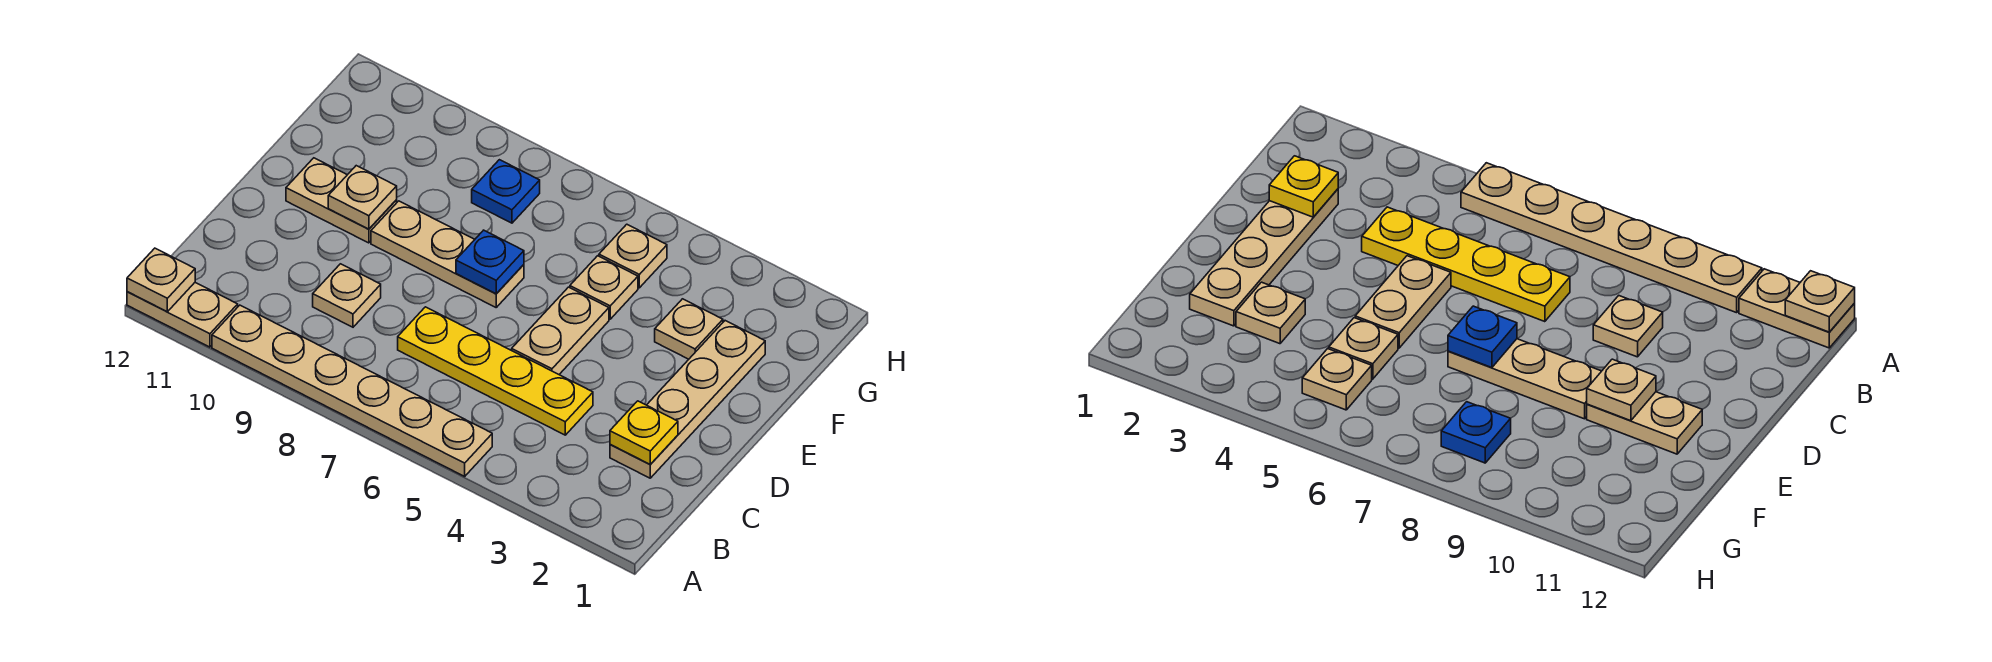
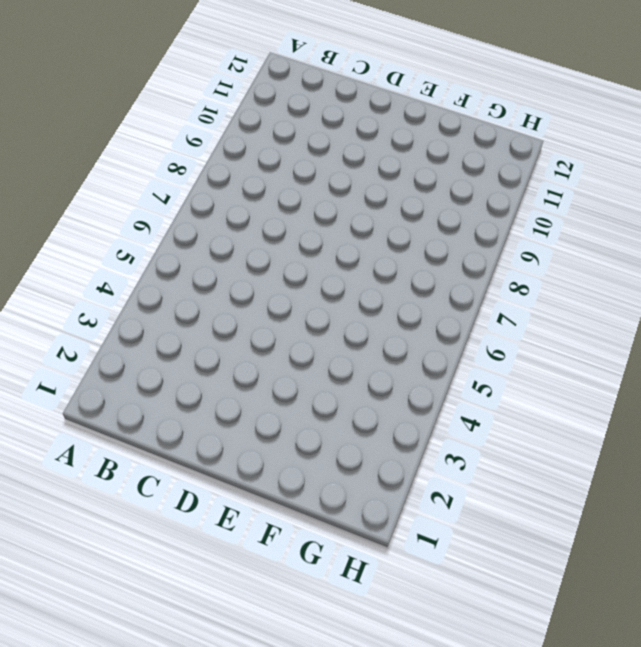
none -> tan 1x6 plate [212,305,492,476]
none -> tan 1x2 plate [127,283,238,347]
none -> tan 1x4 plate [610,321,765,478]

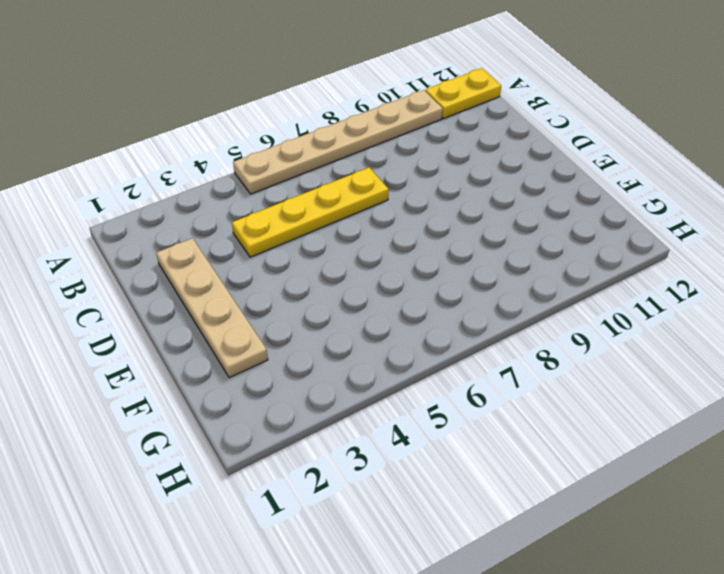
yellow 1x2 plate [425,68,501,119] -> tan 1x2 plate [127,283,238,347]
none -> tan 1x1 plate [313,264,381,327]
none -> tan 1x2 plate [512,287,609,374]
none -> tan 1x3 plate [371,201,524,307]

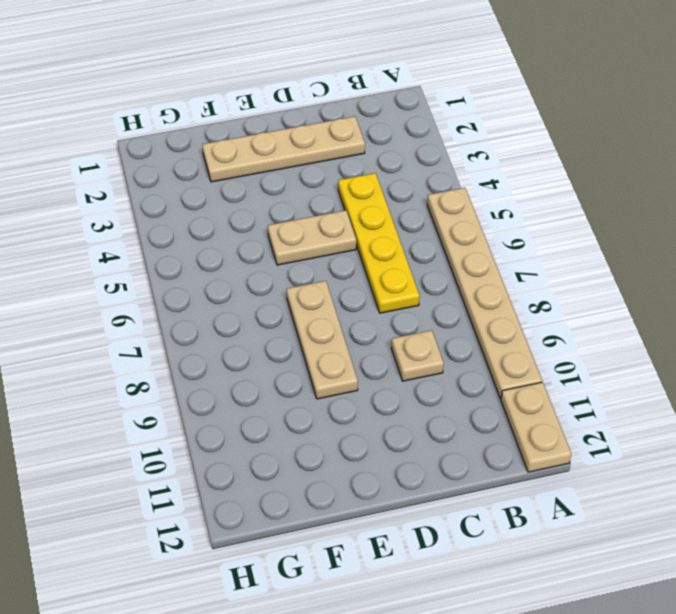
none -> tan 1x2 plate [286,158,397,243]
none -> tan 1x1 plate [655,299,723,359]
none -> tan 1x1 plate [570,256,638,319]

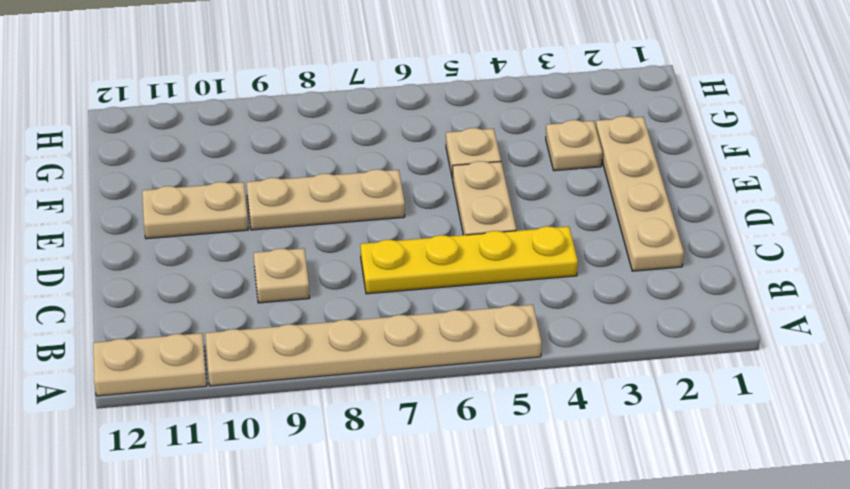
none -> tan 1x1 plate [599,224,667,288]
none -> blue 1x1 plate [472,160,540,223]
none -> tan 1x1 plate [127,248,195,312]

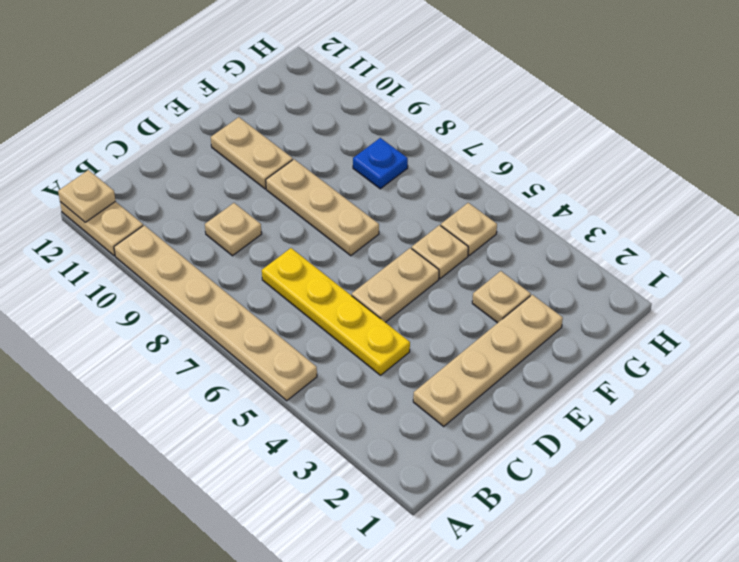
none -> yellow 1x1 plate [610,401,678,464]
none -> blue 1x1 plate [456,230,524,294]
none -> tan 1x1 plate [328,166,397,229]

